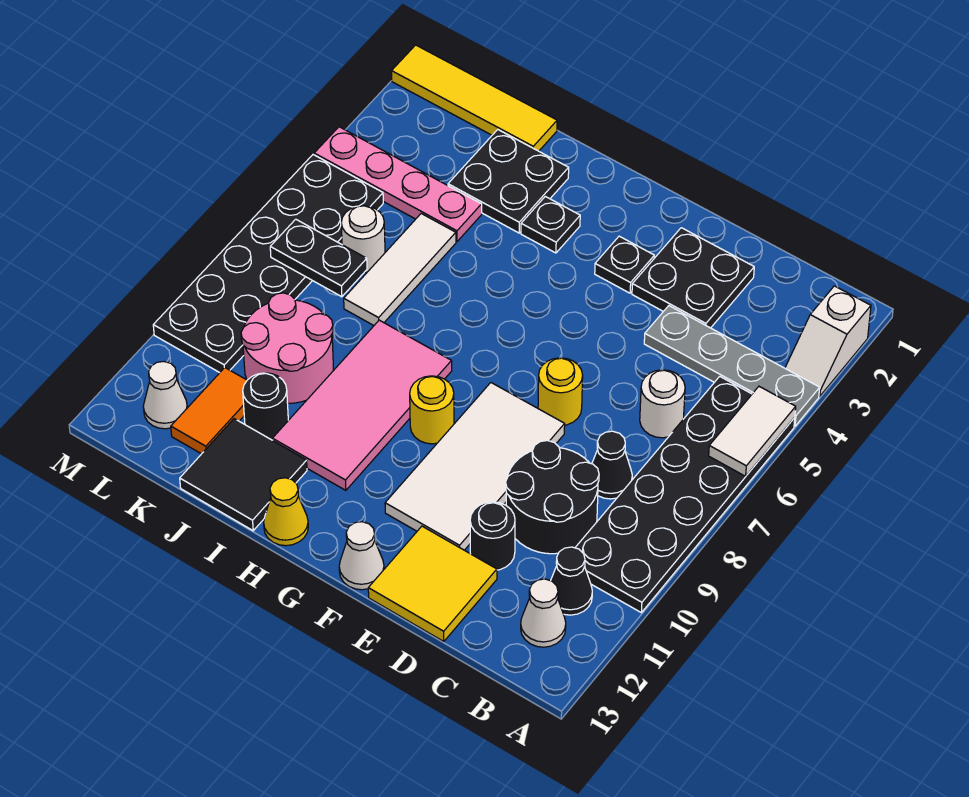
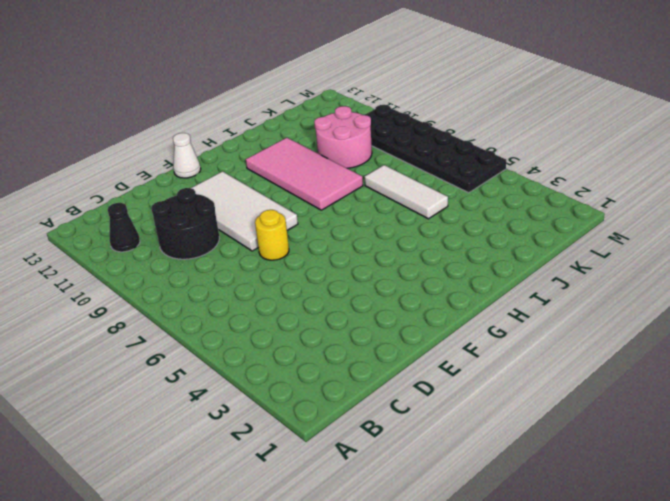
none -> white 1x2 slope [785,286,871,396]
none -> grey 1x4 plate [644,306,820,426]
none -> black 2x6 plate [575,376,795,612]
none -> white 1x1 cone [521,579,566,647]

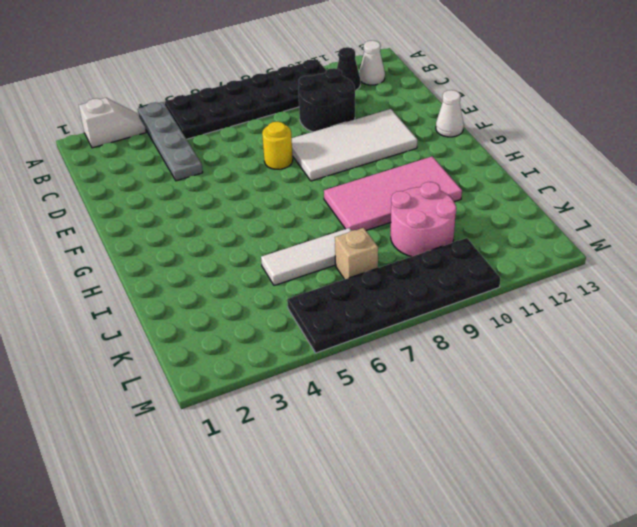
tan 1x1 brick [335,228,378,279] -> none
none -> white 1x1 round brick [640,370,685,438]
none -> black 1x1 cone [592,431,632,499]
none -> black 2x2 plate [632,228,754,328]
none -> black 1x1 round brick [470,502,515,570]

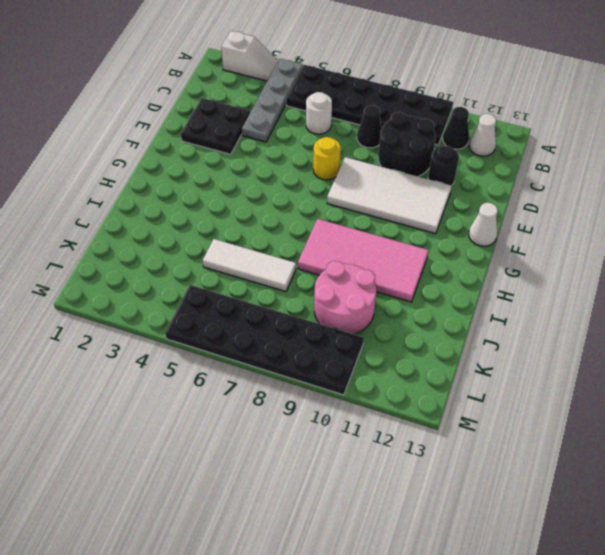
none -> yellow 2x2 tile [368,526,497,642]
none -> black 1x1 plate [595,236,654,293]
none -> yellow 1x1 round brick [410,376,454,444]
none -> black 1x1 plate [521,196,580,253]

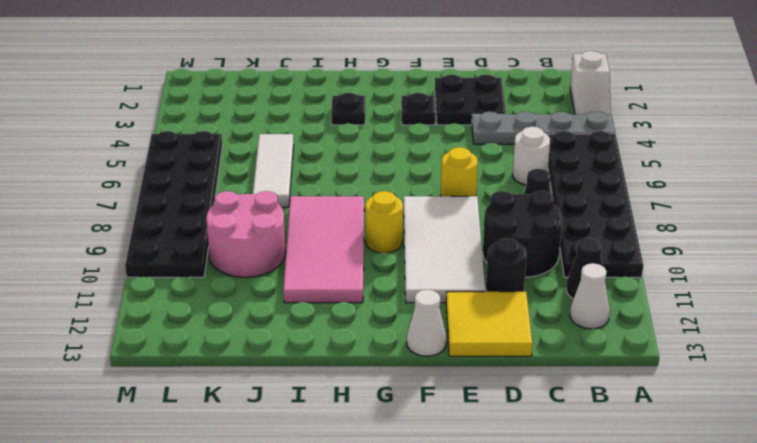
none -> yellow 1x1 cone [264,478,308,546]
none -> black 2x2 plate [448,130,569,233]
none -> black 2x2 tile [180,419,307,531]
none -> yellow 1x4 tile [392,45,557,151]

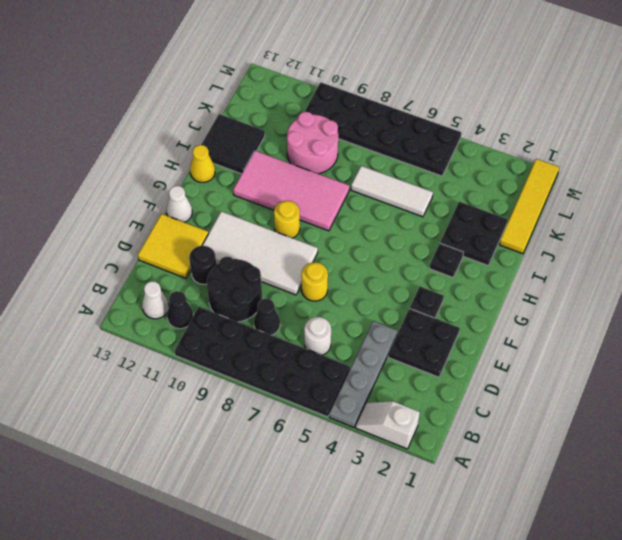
none -> pink 1x4 plate [314,127,482,241]
none -> black 1x1 round brick [243,373,288,440]
none -> white 1x1 round brick [341,206,385,272]
none -> orange 1x2 tile [171,368,247,454]

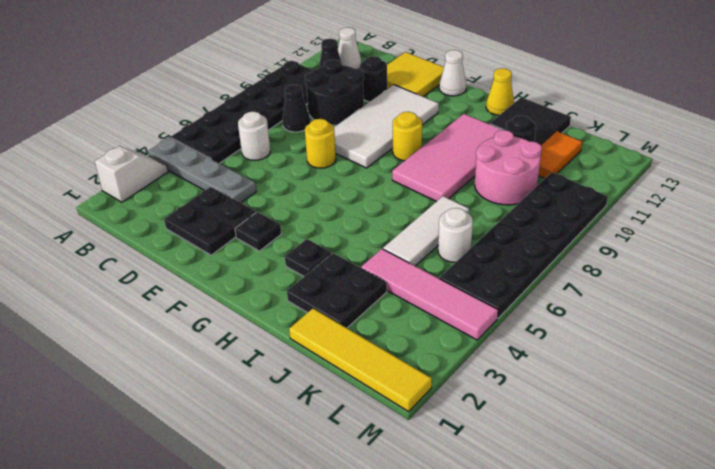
pink 1x4 tile [361,249,498,340] -> pink 1x4 plate [314,127,482,241]
none -> white 1x1 cone [143,362,187,429]
none -> white 1x2 tile [709,387,796,476]
none -> black 1x2 plate [270,219,367,297]

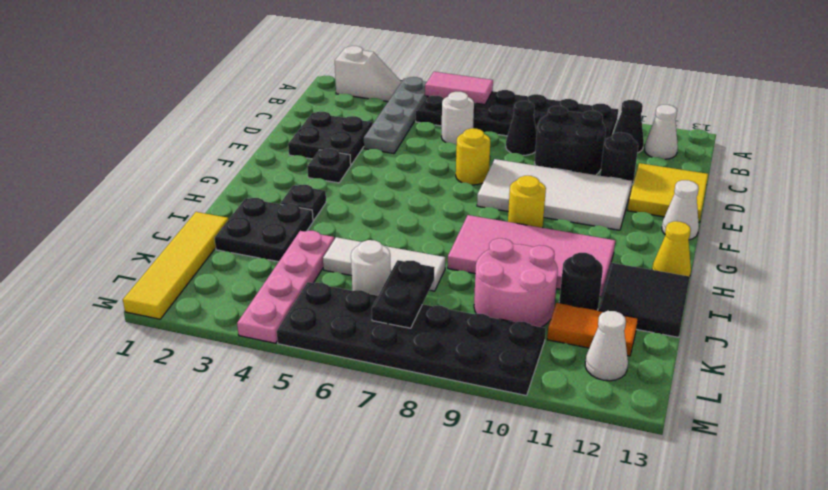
pink 1x2 tile [425,72,493,105] -> white 1x2 tile [709,387,796,476]

